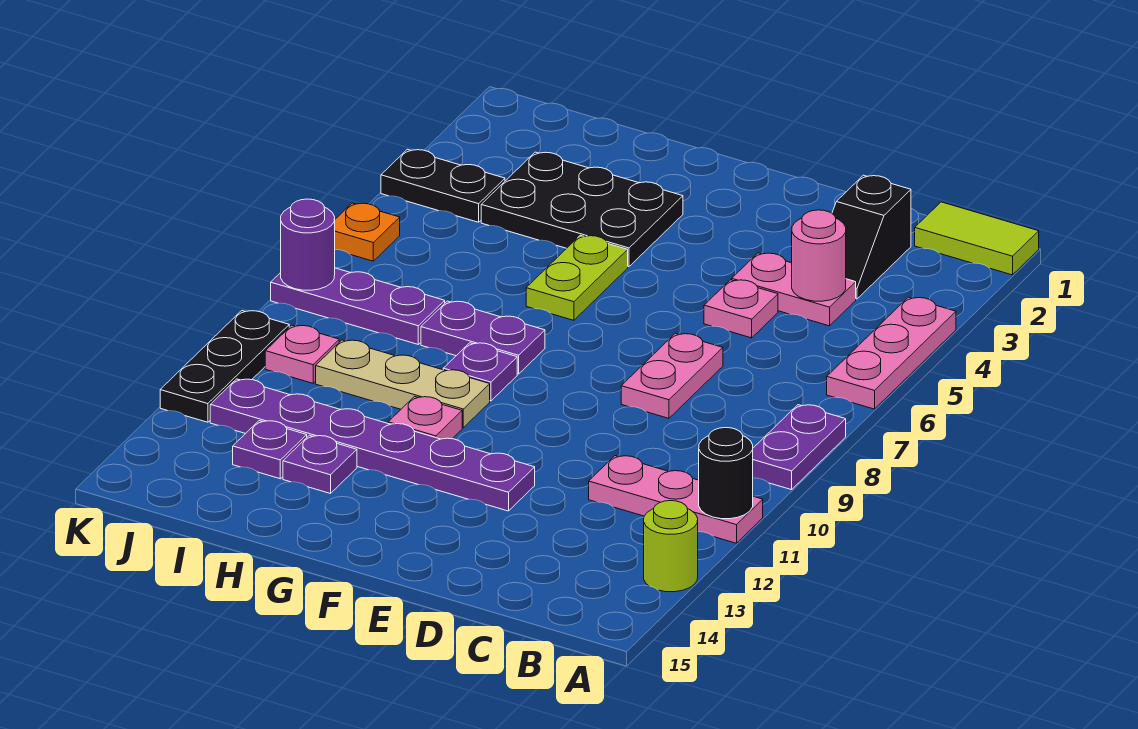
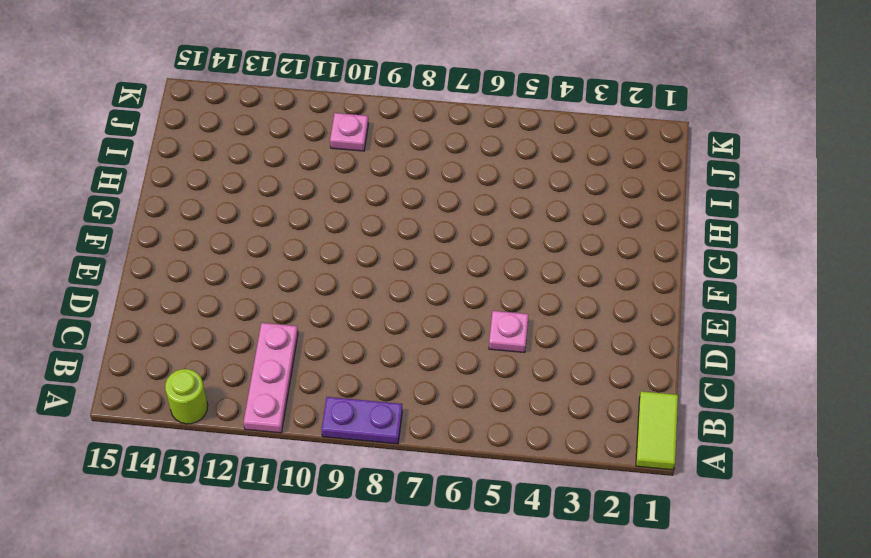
none -> pink 1x3 plate [827,297,956,409]
none -> black 1x2 slope [832,175,911,299]
none -> pink 1x2 plate [732,253,856,326]

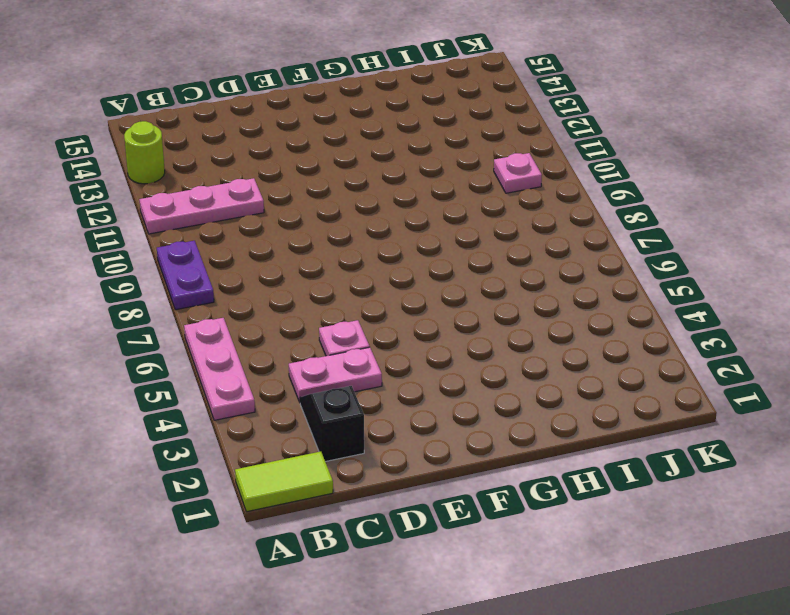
none -> pink 1x2 plate [621,333,723,418]
none -> purple 1x6 plate [210,379,535,511]
none -> black 2x3 plate [481,152,683,267]

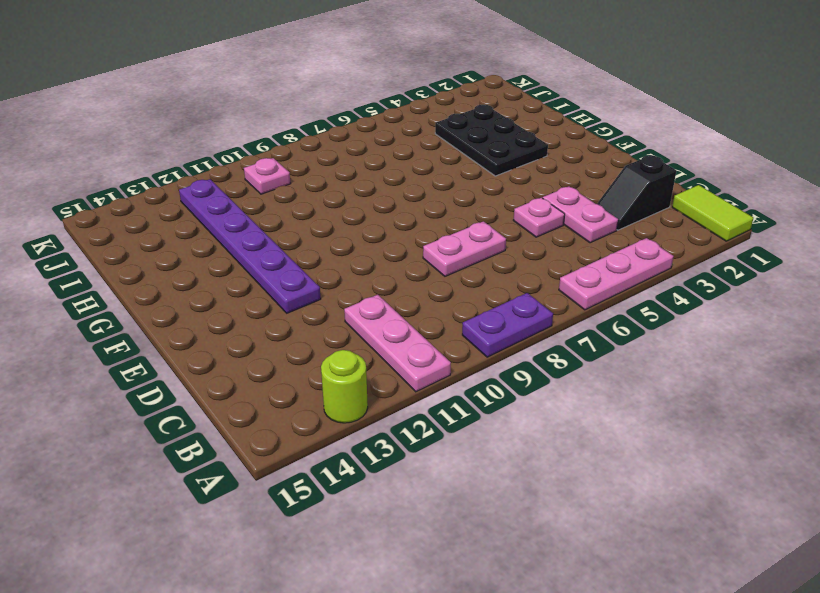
none -> lime 1x2 plate [526,235,628,320]
none -> purple 1x2 plate [421,301,545,374]
none -> purple 1x1 plate [443,343,517,401]

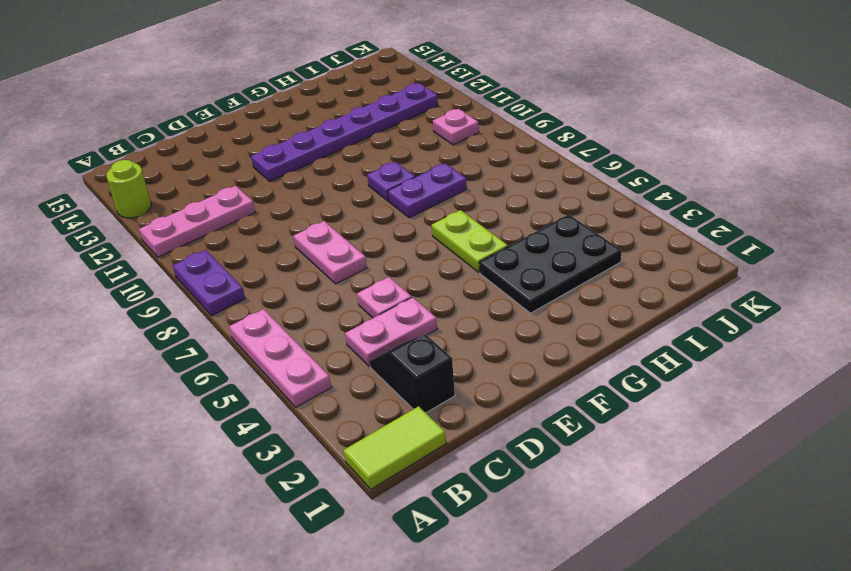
none -> tan 1x3 plate [316,340,490,428]
none -> pink 1x1 plate [388,396,462,439]
none -> purple 1x1 plate [283,435,357,494]

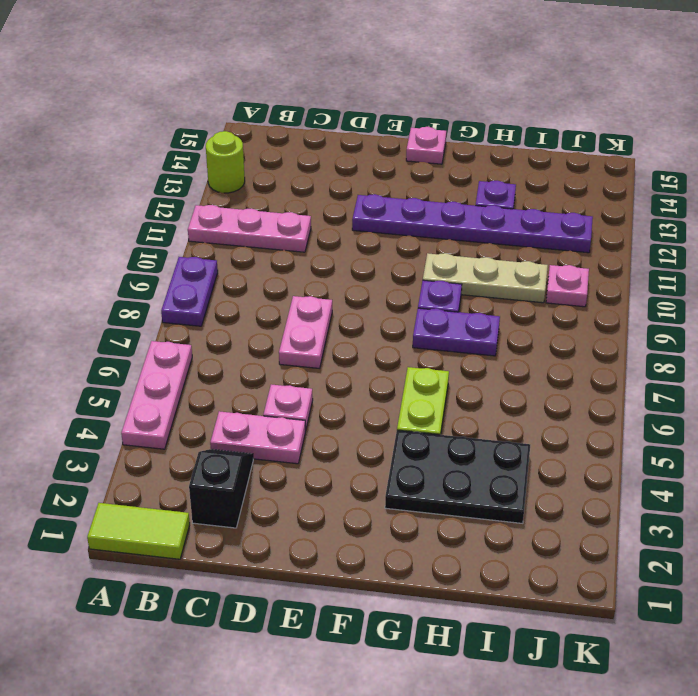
pink 1x1 plate [406,127,446,164] -> pink 1x1 plate moved to [388,396,462,439]
none -> purple 1x3 plate [271,268,445,344]
none -> purple 1x1 plate [233,421,307,479]
none -> black 1x2 plate [381,149,505,222]

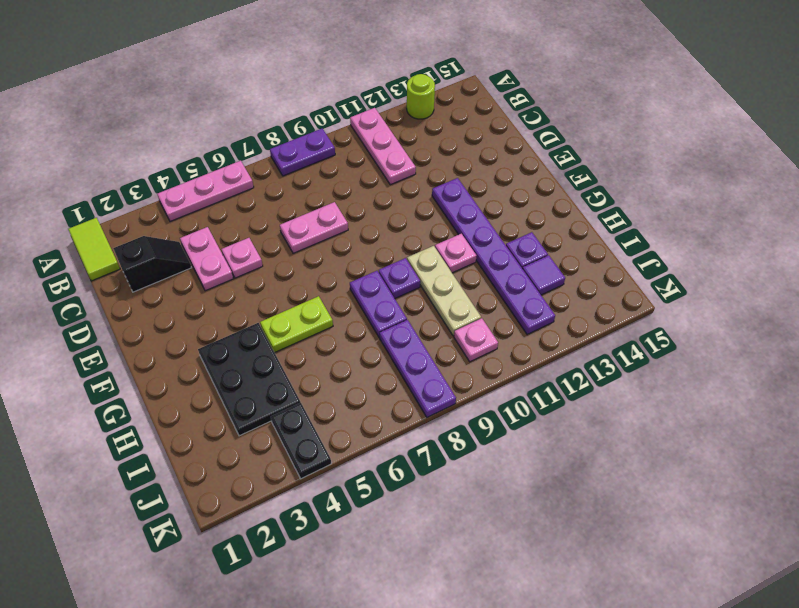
purple 1x1 tile [523,255,565,295] -> purple 1x1 plate [233,421,307,479]
none -> orange 1x1 plate [335,203,400,261]
none -> black 1x3 plate [160,311,289,422]
none -> black 1x1 round brick [699,428,753,519]

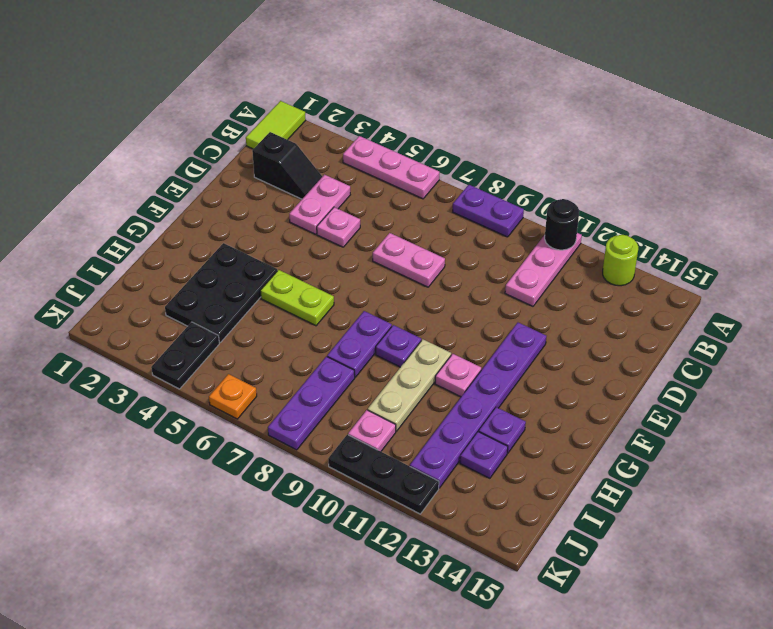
none -> pink 1x1 round brick [792,210,846,301]
none -> purple 1x1 round brick [281,199,335,290]

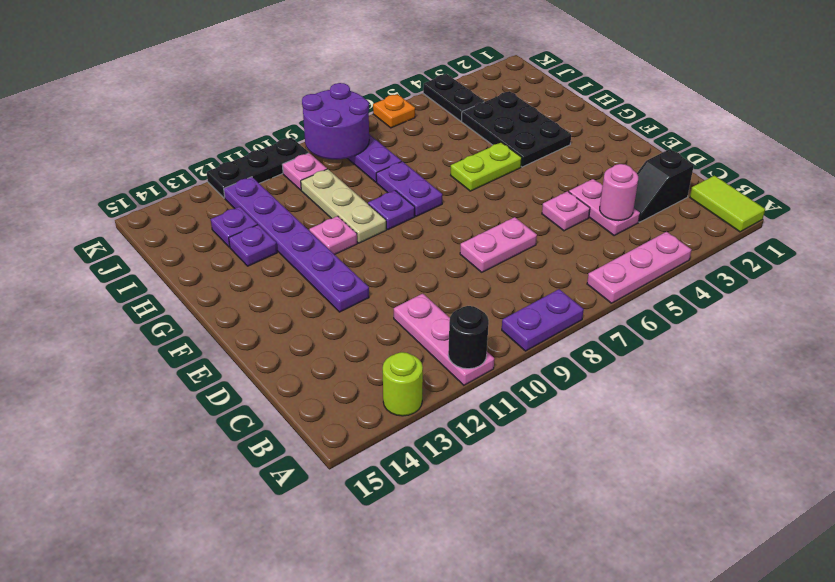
purple 2x2 round brick [302,83,369,159] -> purple 1x1 round brick [281,199,335,290]

